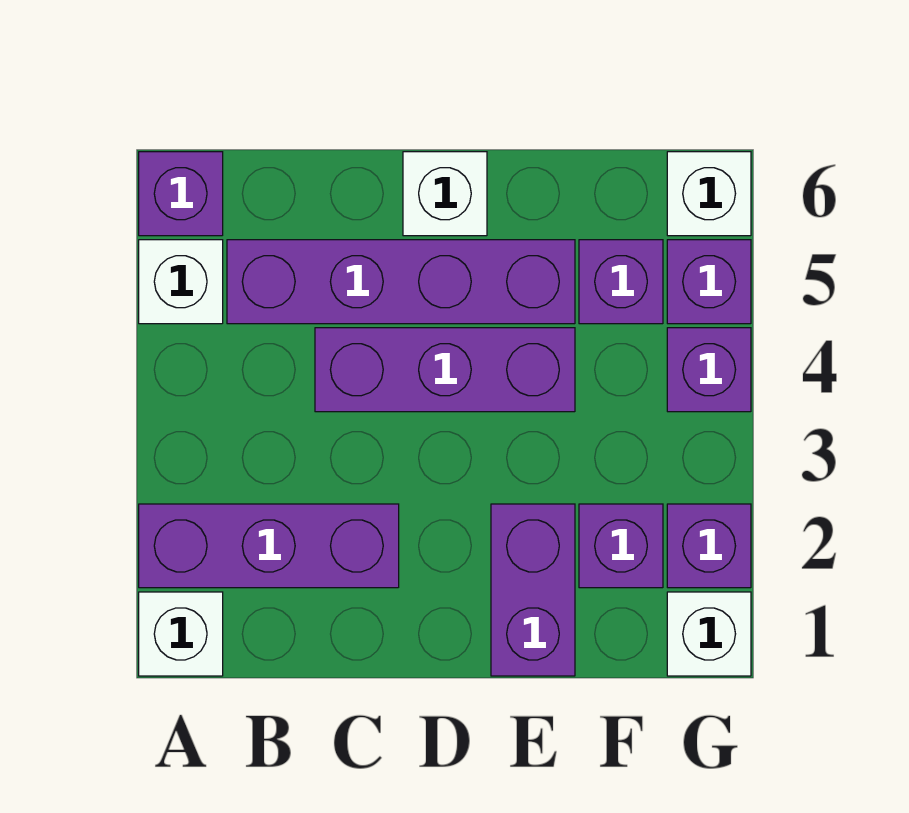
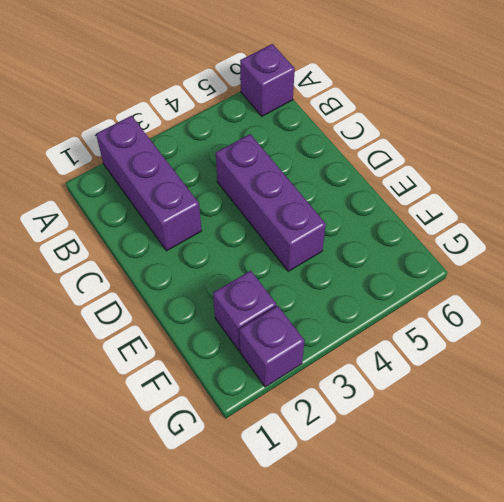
none -> white 1x1 brick [139,592,223,676]
none -> white 1x1 brick [139,240,223,324]
none -> purple 1x4 brick [227,240,575,324]

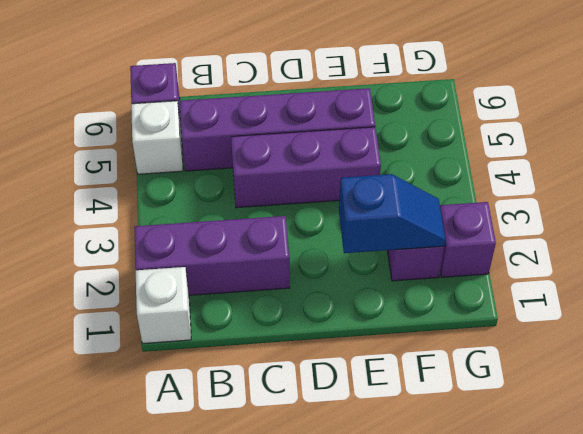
blue 1x2 slope [339,174,446,253] -> none
none -> white 1x1 brick [403,152,487,236]
none -> purple 1x2 brick [491,504,575,676]
none -> purple 1x1 brick [579,240,663,324]

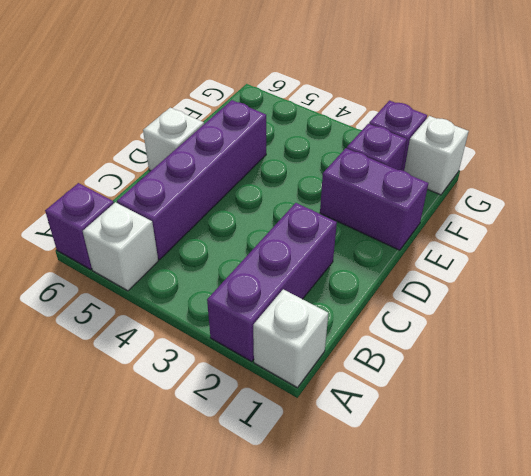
none -> purple 1x3 brick [315,328,575,412]
none -> purple 1x1 brick [579,240,663,324]
none -> purple 1x1 brick [667,328,751,412]

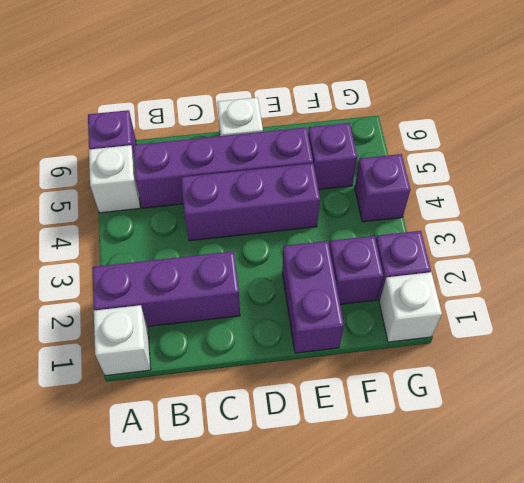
none -> purple 1x1 brick [667,240,751,324]
none -> white 1x1 brick [667,152,751,236]

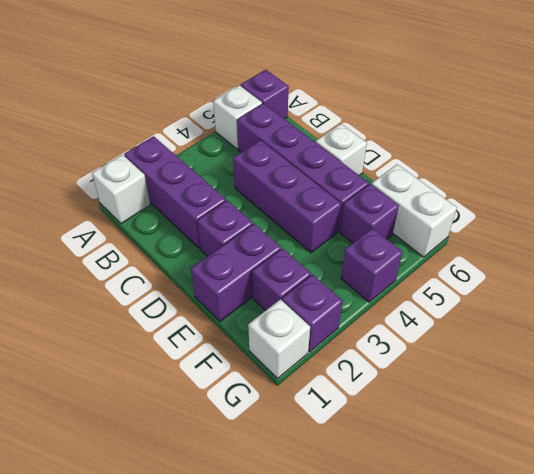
purple 1x1 brick [197,200,253,256] -> purple 1x1 brick moved to [667,240,751,324]
white 1x2 brick [371,164,457,257] -> white 1x1 brick [667,152,751,236]

